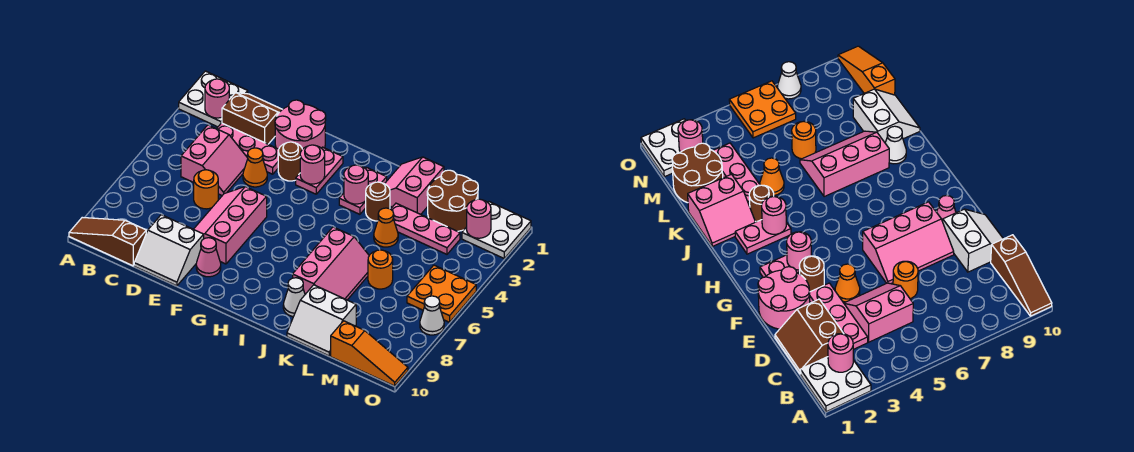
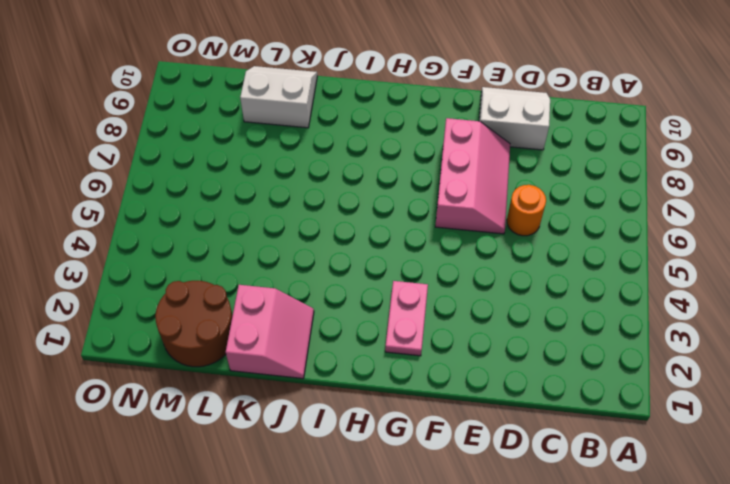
none -> white 2x2 plate [179,71,248,127]
none -> brown 1x3 slope [69,217,146,266]
none -> brown 2x2 slope [222,93,282,144]
none -> pink 1x3 plate [217,123,279,174]

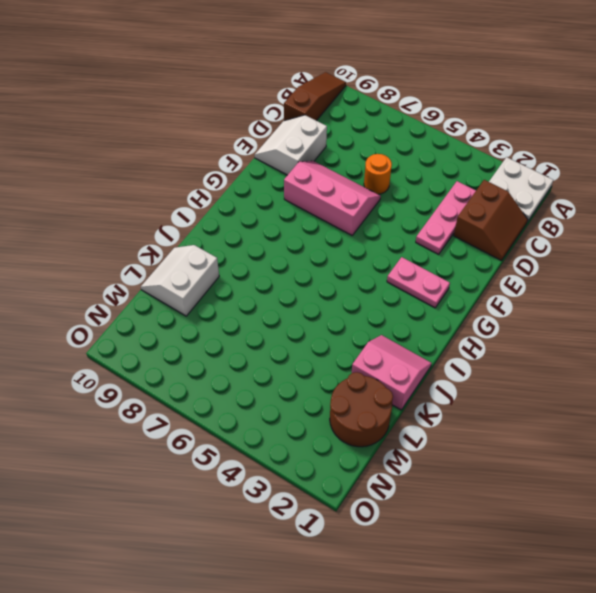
none -> pink 2x2 slope [181,125,248,195]
none -> pink 2x2 round brick [275,100,326,149]
none -> orange 1x1 cone [243,148,267,187]
none -> brown 1x1 round brick [278,142,302,181]

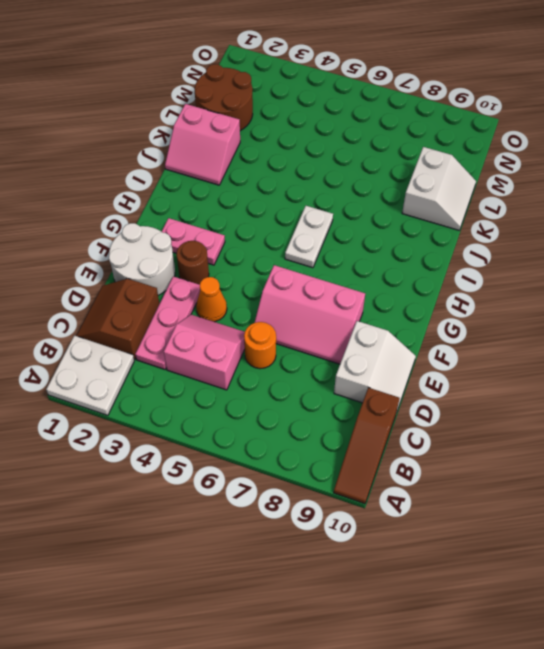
white 2x2 round brick [109,223,175,295] -> pink 2x2 round brick [275,100,326,149]
white 1x2 plate [285,206,333,268] -> none
none -> pink 1x1 cone [196,238,221,277]
none -> pink 1x2 plate [339,167,387,214]
none -> brown 1x1 round brick [366,182,390,221]
none -> pink 2x3 slope [293,227,369,300]

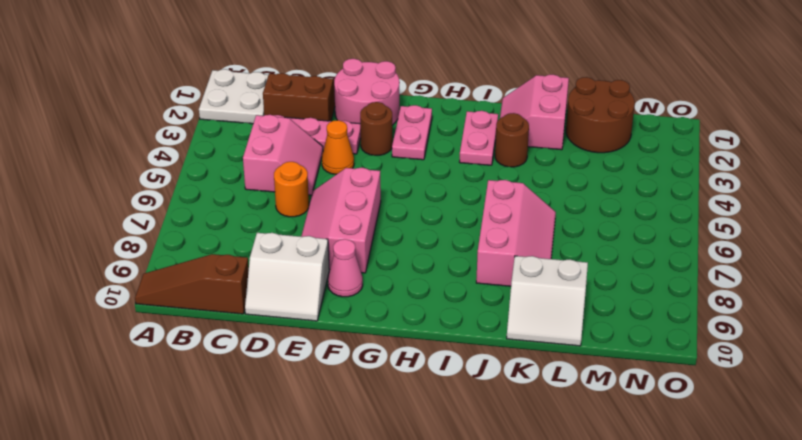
none -> white 1x1 cone [283,278,305,317]
none -> pink 1x3 plate [391,203,460,254]
none -> orange 1x1 cone [374,208,398,247]
none -> orange 1x1 round brick [368,250,393,289]

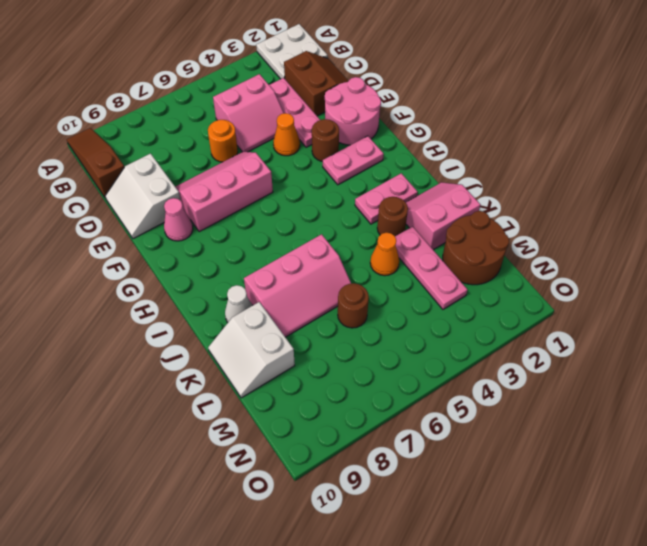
brown 1x1 round brick [338,283,369,328] -> orange 1x1 round brick [368,250,393,289]
none -> orange 1x3 slope [331,321,408,386]
none -> white 2x2 plate [462,201,531,258]
none -> orange 2x2 plate [407,265,476,322]
none -> white 1x1 cone [420,296,444,335]

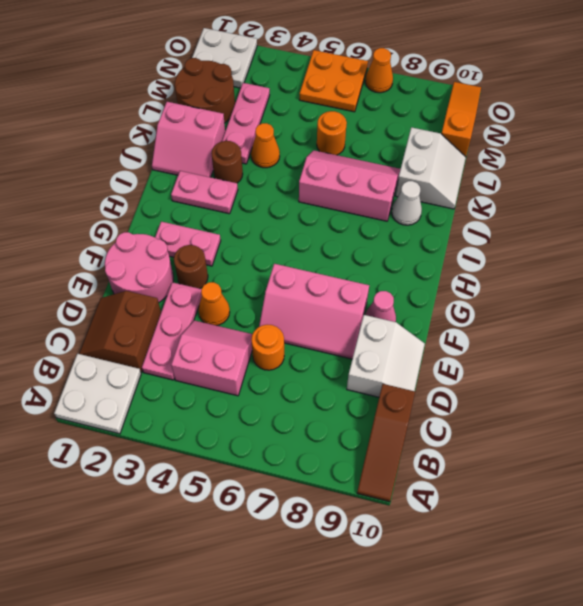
orange 1x1 cone [365,48,393,93] -> white 1x1 cone [420,296,444,335]
none -> pink 1x1 round brick [205,79,229,118]
none -> pink 1x1 round brick [300,145,325,184]
none -> pink 1x1 round brick [344,165,368,204]
none -> pink 1x1 round brick [467,199,491,238]

